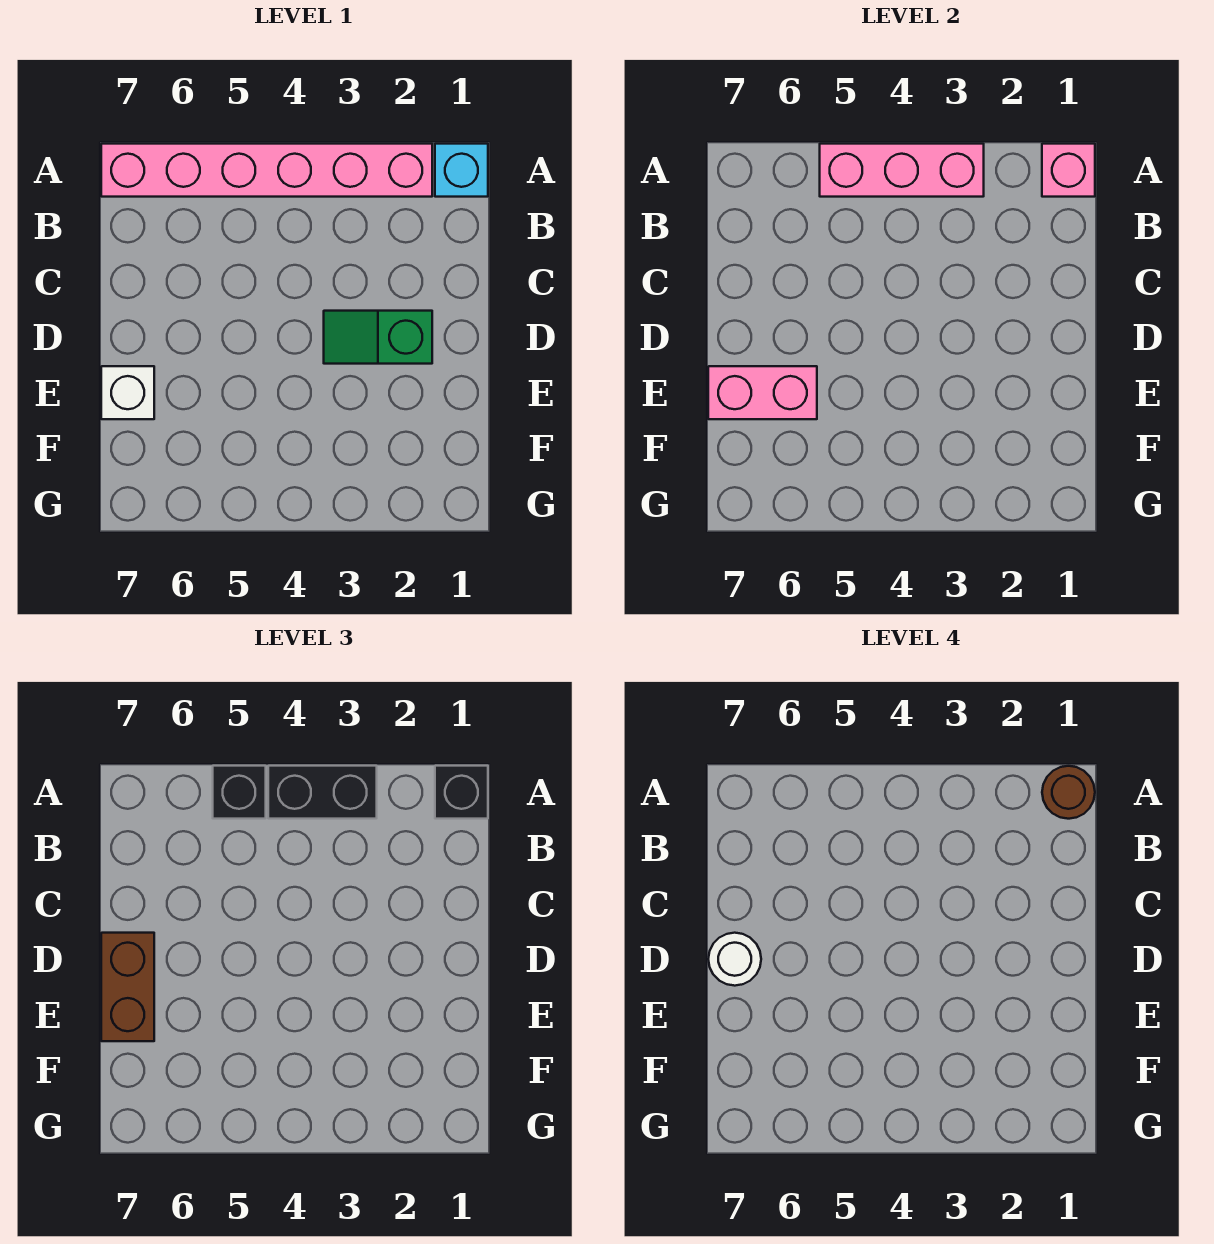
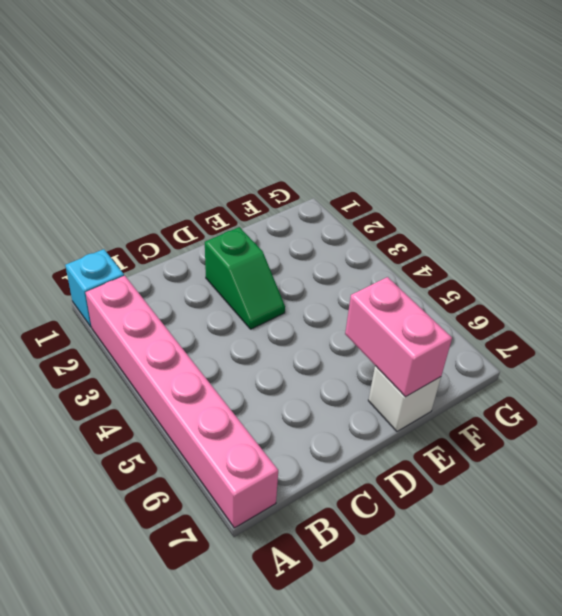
none -> pink 1x1 brick [1042,144,1095,197]
none -> pink 1x3 brick [820,144,984,197]
none -> black 1x1 brick [435,766,488,819]

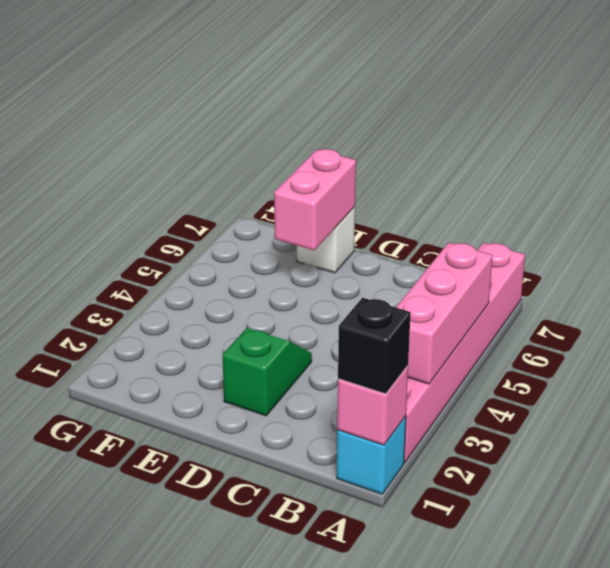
none -> black 1x2 brick [268,766,377,819]
none -> black 1x1 brick [213,766,266,819]
none -> brown 1x2 brick [101,933,154,1041]

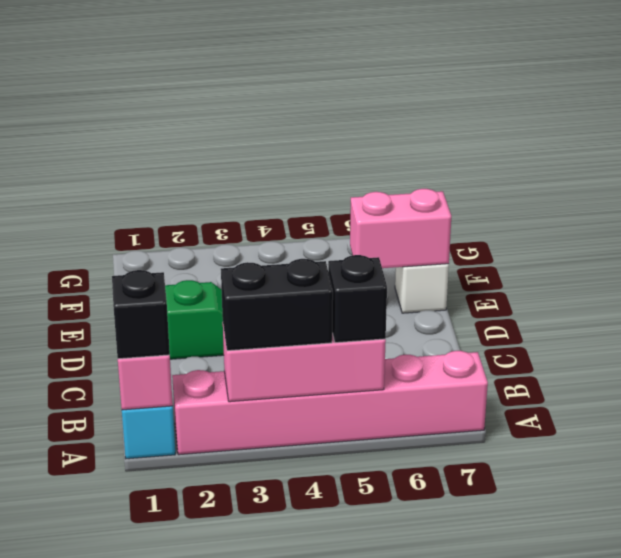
none -> brown 1x2 brick [101,933,154,1041]
none -> brown 1x1 round brick [1042,766,1095,819]
none -> white 1x1 round brick [708,933,761,986]

